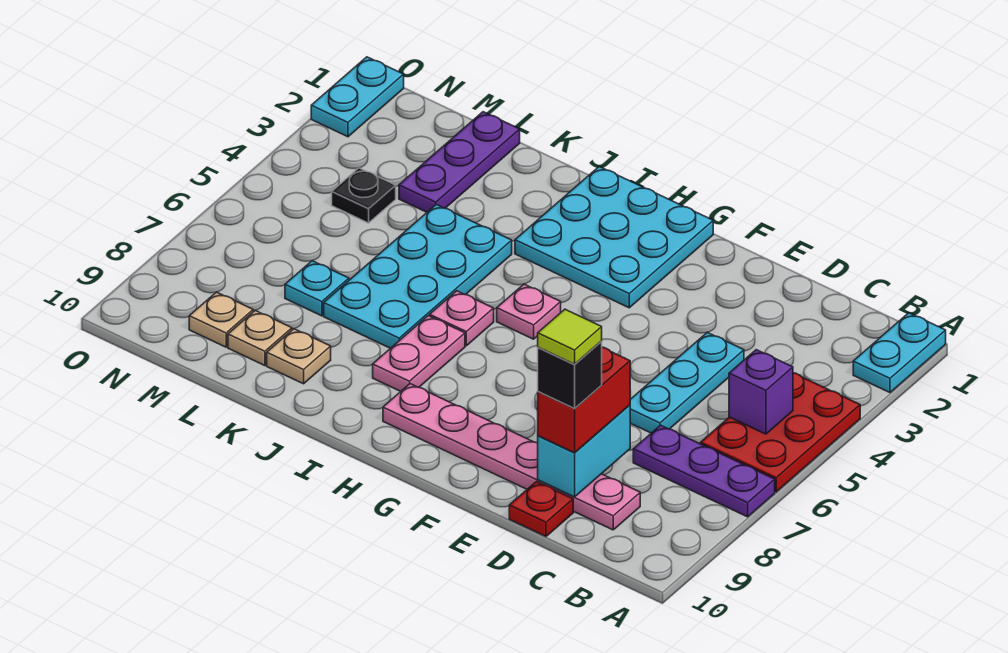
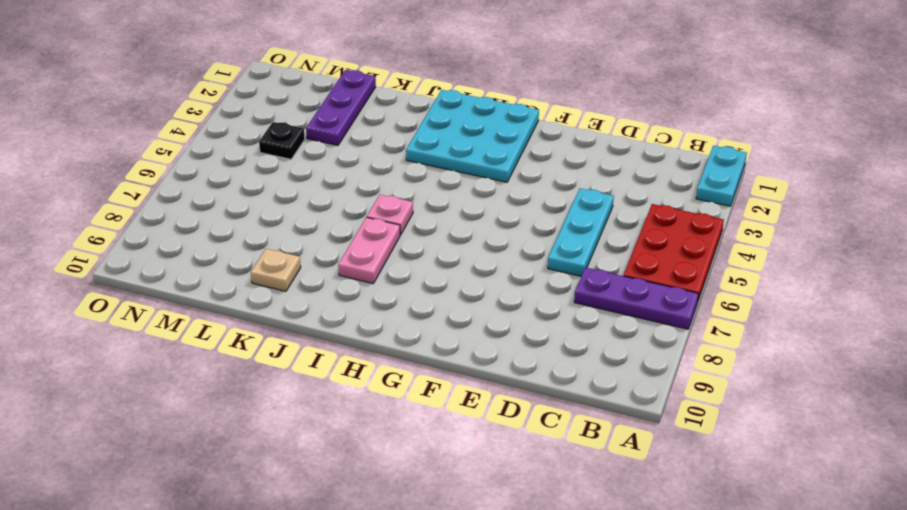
none -> pink 1x6 plate [383,384,640,530]
none -> red 1x1 plate [509,482,573,536]
none -> pink 1x1 plate [497,284,561,339]

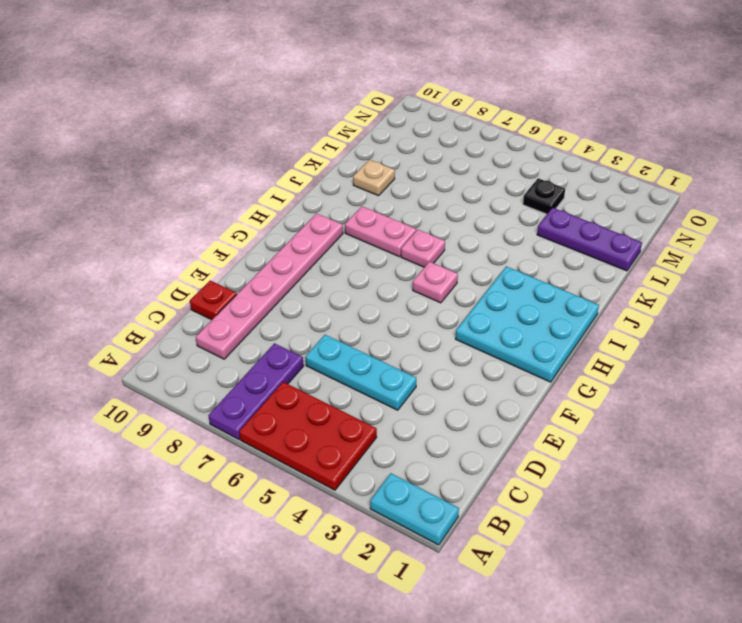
none -> cyan 2x4 plate [324,205,512,348]
none -> cyan 1x1 plate [285,261,349,316]
none -> tan 1x1 plate [228,310,292,366]

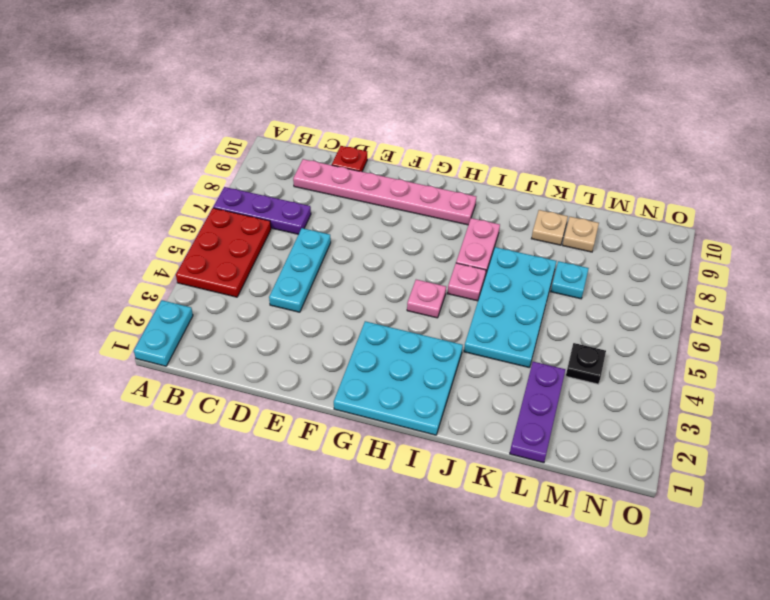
none -> tan 1x1 plate [189,292,253,347]
none -> cyan 1x2 plate [311,57,404,137]
none -> purple 1x1 brick [729,350,793,434]

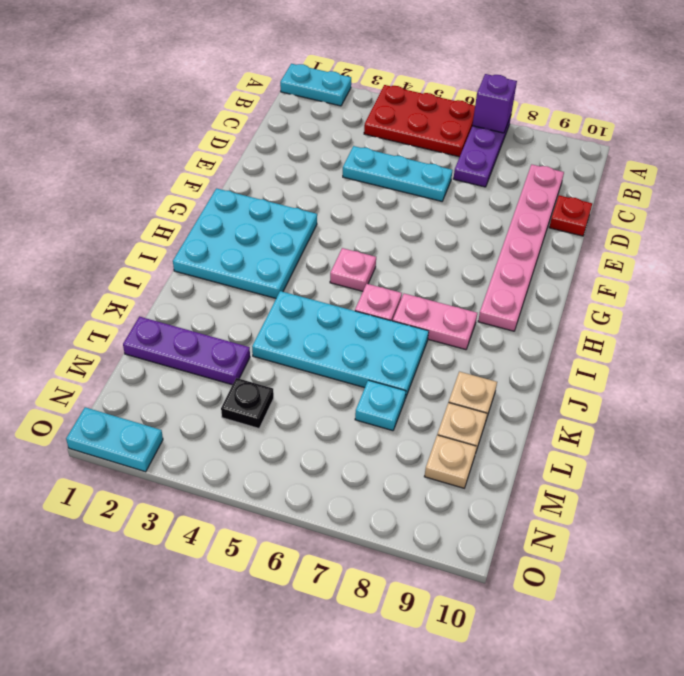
purple 1x1 brick [472,74,517,133] -> purple 1x1 brick moved to [729,350,793,434]
none -> cyan 1x2 brick [538,405,630,497]
none -> red 1x2 brick [538,347,630,453]
none -> black 1x1 brick [538,342,602,409]

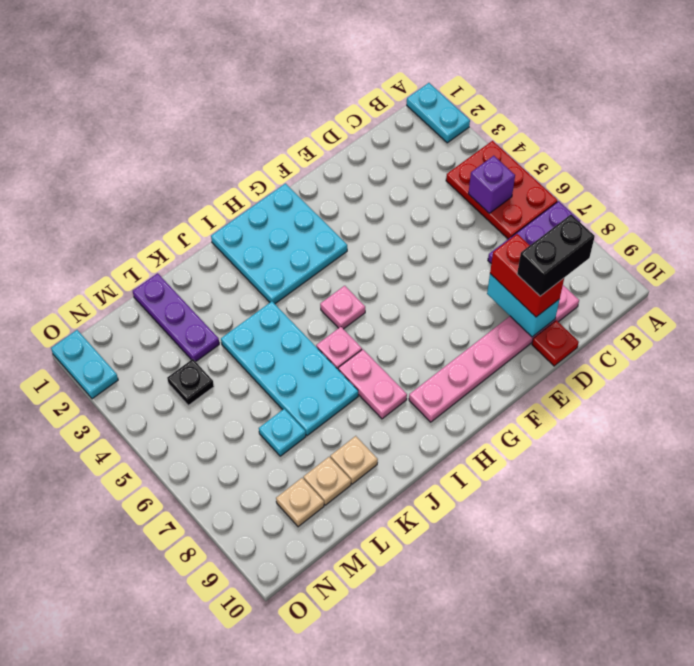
black 1x2 brick [517,215,595,296] -> black 1x1 brick [538,342,602,409]
none -> cyan 1x3 plate [630,332,744,433]
none -> lime 1x1 tile [538,309,602,364]

